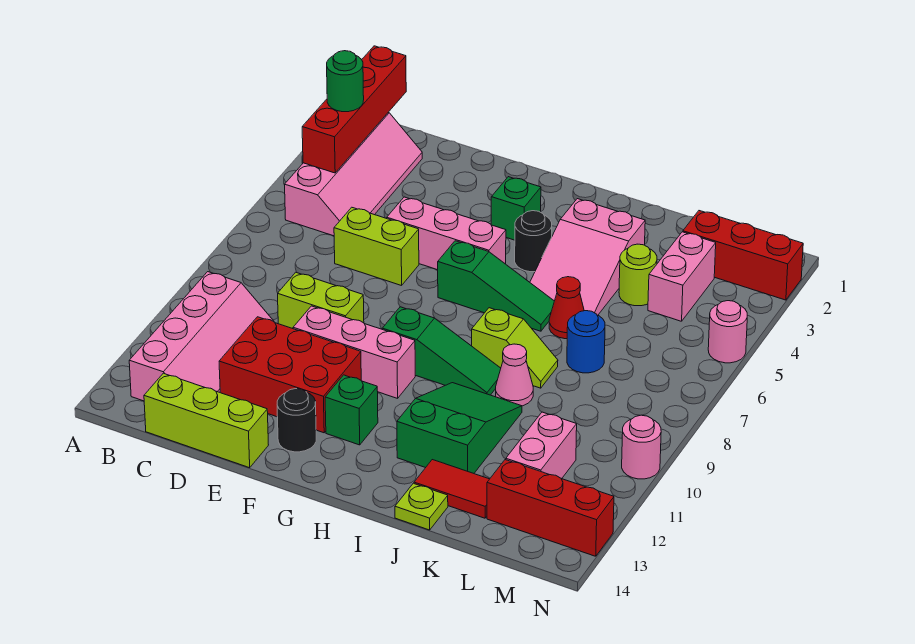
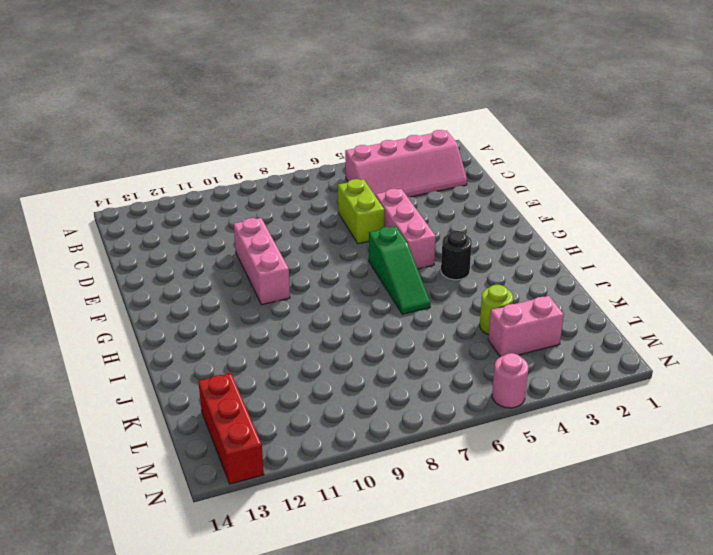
none -> pink 2x4 slope [129,272,274,401]
none -> lime 1x3 brick [144,373,268,468]
none -> lime 1x2 brick [278,272,364,329]
none -> red 2x3 brick [219,317,361,433]

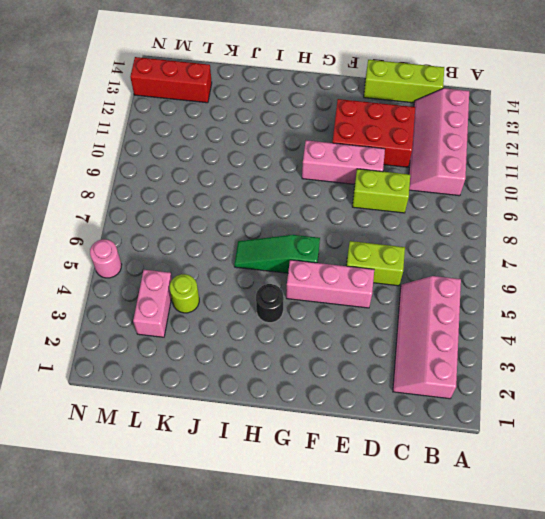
none -> black 1x1 round brick [277,389,316,452]
none -> green 1x1 brick [491,177,541,240]
none -> green 1x3 slope [382,307,501,395]
none -> green 1x1 brick [325,375,378,445]

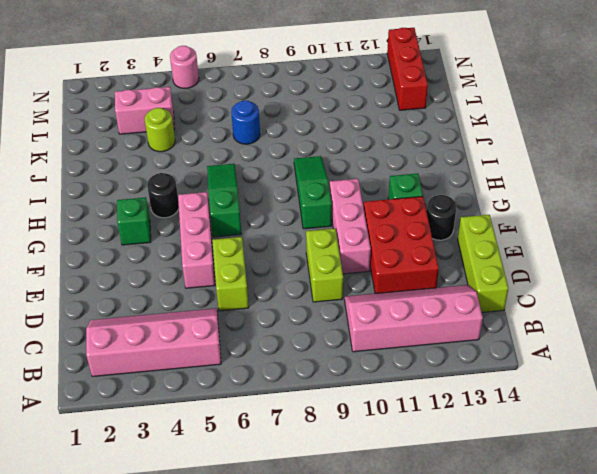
none -> pink 2x3 slope [530,199,645,315]
none -> lime 1x2 slope [472,308,558,388]
none -> green 2x3 slope [397,383,522,473]
none -> red 1x1 cone [549,277,584,339]

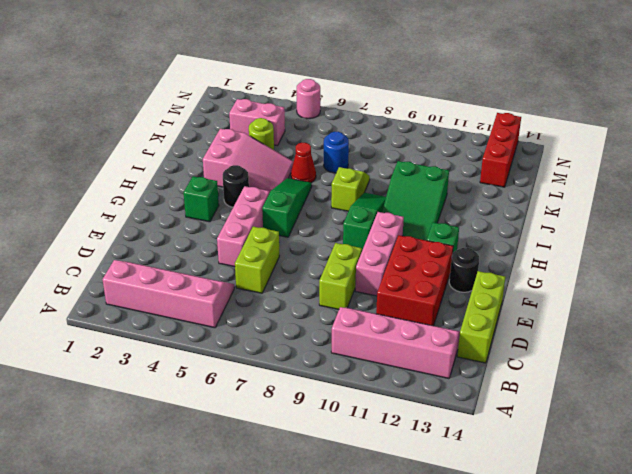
green 2x3 slope [382,161,449,241] -> green 2x3 slope turned to [397,383,522,473]
none -> pink 1x1 cone [496,344,533,406]
none -> red 1x2 tile [414,460,489,518]
none -> lime 1x1 plate [395,483,448,530]
none -> red 1x3 brick [683,211,803,300]

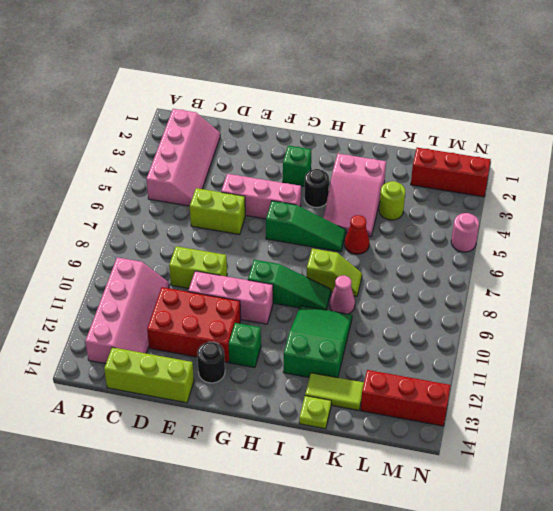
lime 1x2 tile [305,373,364,410] -> red 1x2 tile [414,460,489,518]
none -> blue 1x1 round brick [567,311,605,373]
none -> pink 1x2 brick [648,232,716,321]
none -> pink 1x2 brick [506,412,577,479]
none -> pink 1x1 round brick [622,415,661,479]

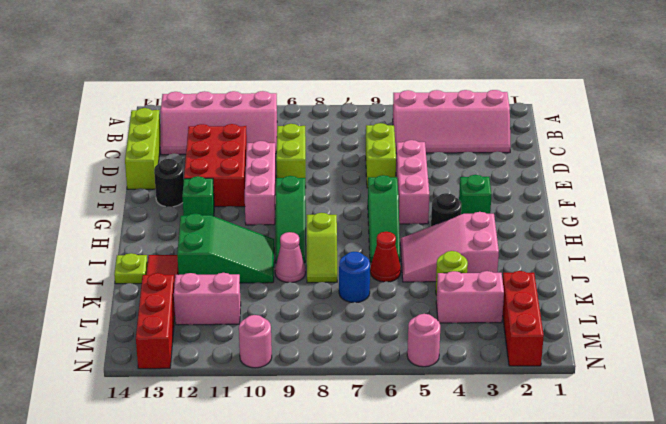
none -> red 1x4 brick [302,46,406,173]
none -> green 1x1 round brick [327,51,364,112]

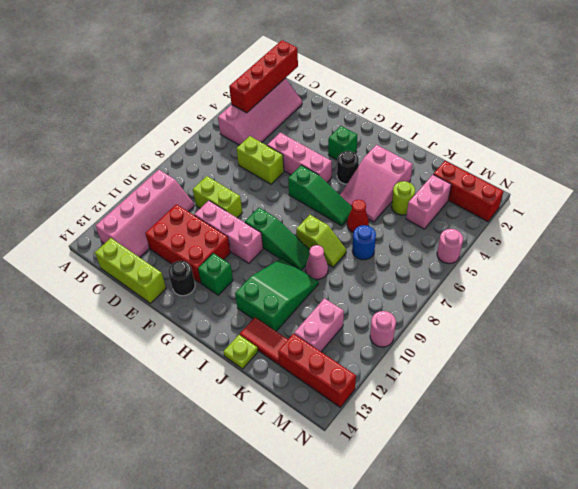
none -> green 1x1 round brick [327,51,364,112]

